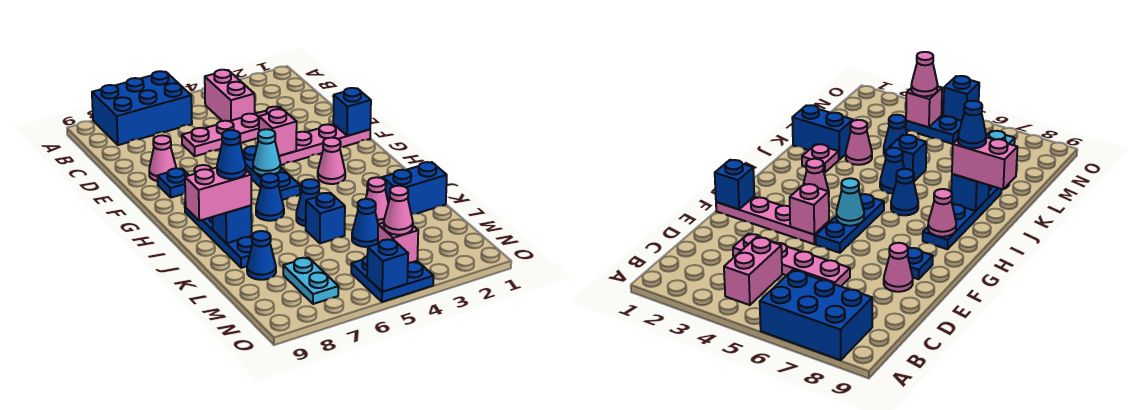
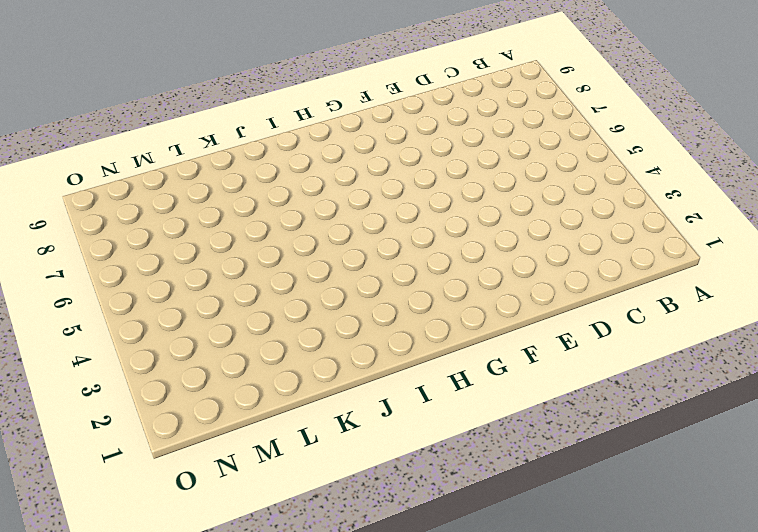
none -> blue 2x3 brick [92,71,192,145]
none -> pink 1x2 brick [205,70,255,121]
none -> pink 1x4 plate [182,107,282,156]

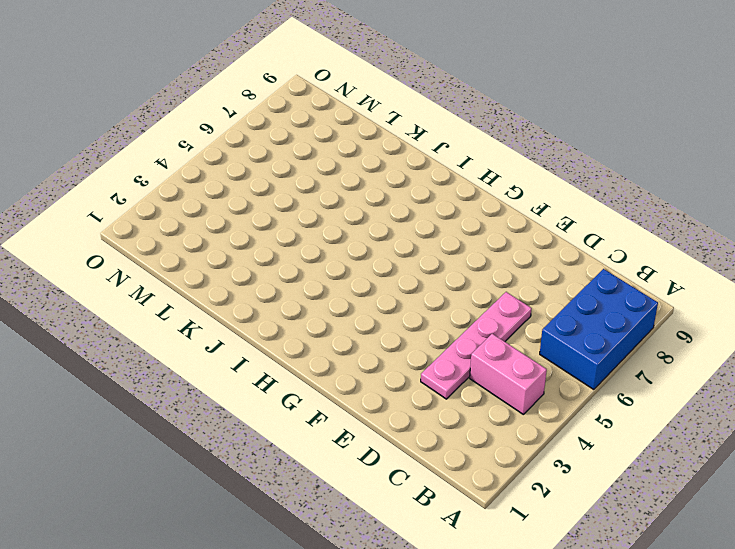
none -> pink 1x1 cone [149,135,176,181]
none -> pink 1x4 plate [279,124,370,165]
none -> blue 1x3 plate [242,146,300,200]

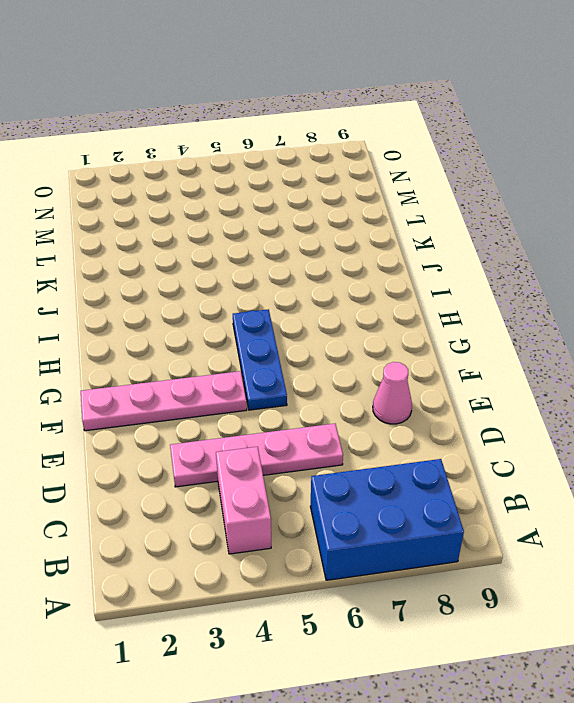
none -> blue 1x1 plate [157,168,189,198]
none -> pink 1x1 cone [318,138,345,184]
none -> blue 1x4 plate [185,202,253,268]

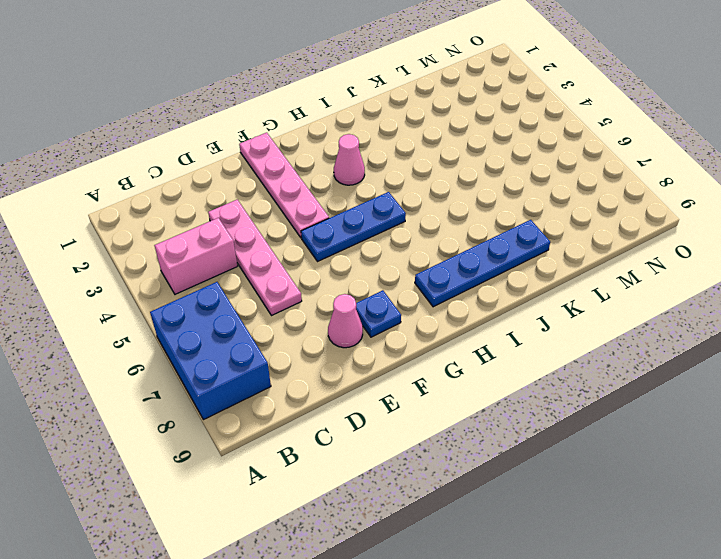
none -> blue 1x1 cone [256,173,284,221]
none -> pink 1x1 plate [802,144,839,173]
none -> blue 1x1 cone [296,179,319,226]

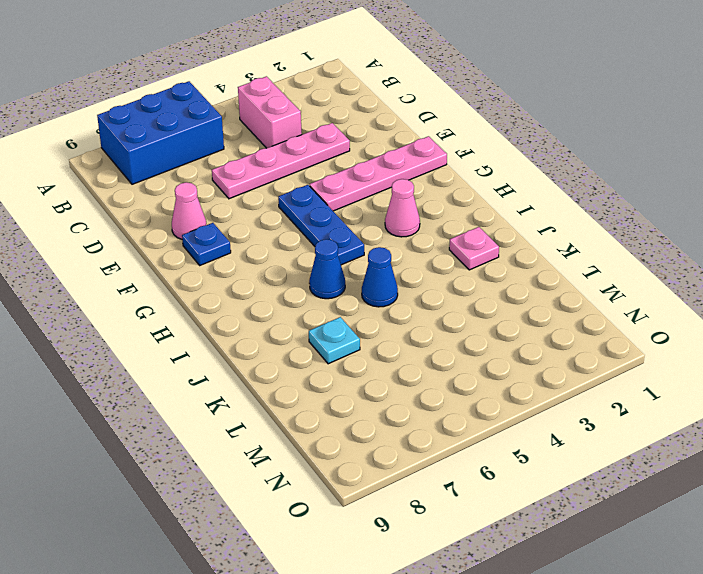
cyan 1x1 plate [309,317,360,364] -> none
none -> blue 1x4 plate [185,202,253,268]
none -> blue 1x2 brick [383,162,447,215]
none -> pink 1x1 cone [366,177,388,224]

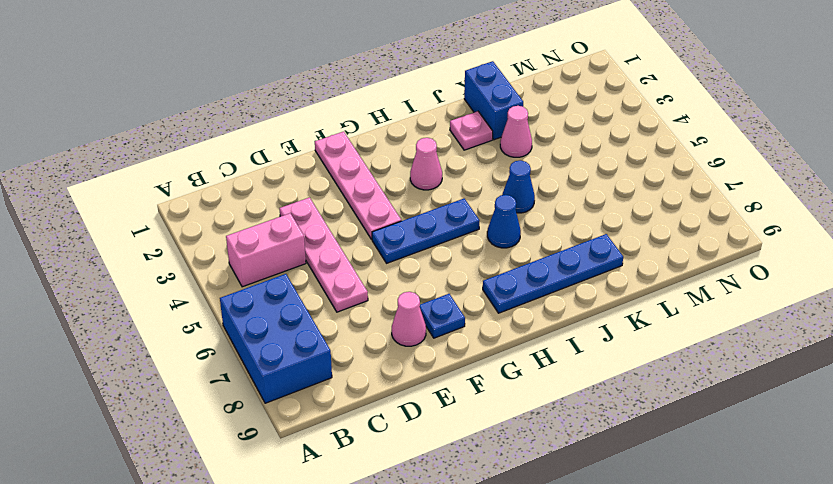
none -> blue 1x1 brick [306,193,345,243]
none -> blue 1x1 cone [352,199,378,247]
none -> blue 1x1 cone [247,231,276,280]

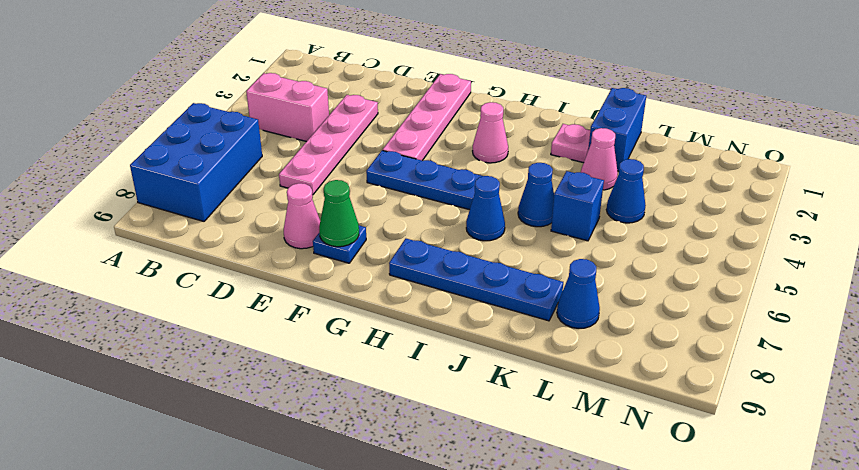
green 1x1 cone [319,180,359,247] -> none
none -> cyan 1x2 plate [283,257,339,304]
none -> blue 2x2 plate [351,257,434,302]
none -> blue 1x1 brick [333,88,371,136]

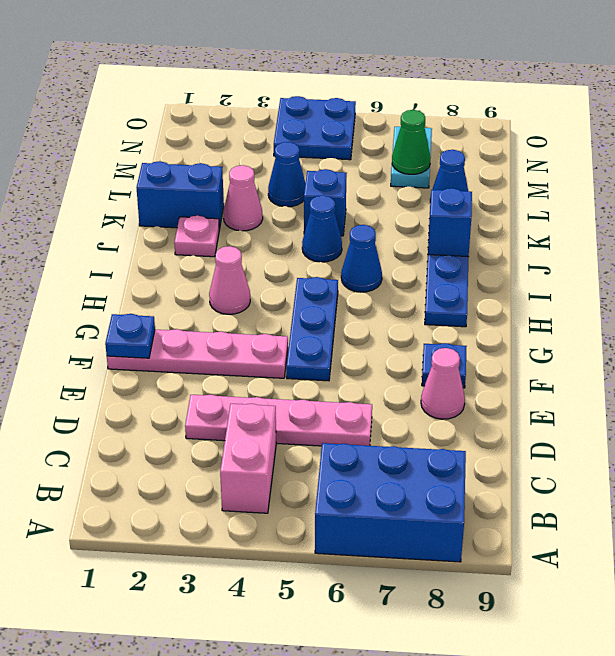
blue 1x1 plate [105,314,155,358] -> blue 1x1 brick [333,88,371,136]
green 1x1 cone [392,110,431,174] -> none
none -> pink 1x1 brick [259,109,297,156]
none -> cyan 1x1 cone [253,129,281,175]
none -> pink 1x1 cone [928,189,956,237]

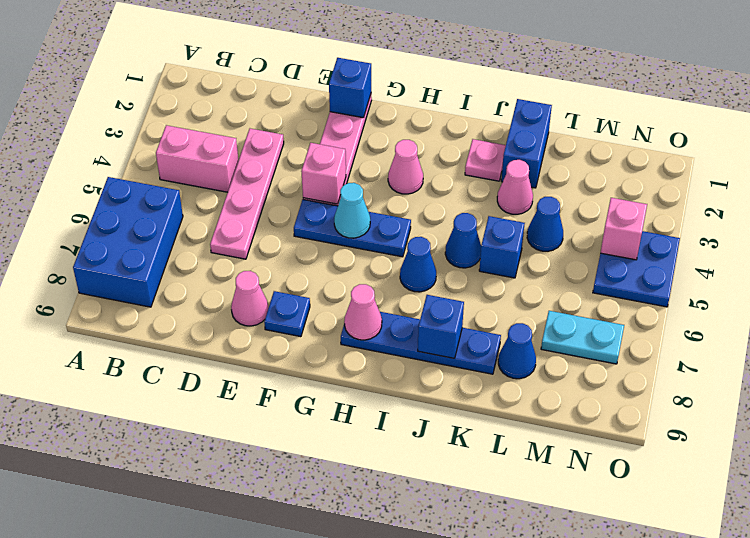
none -> blue 1x1 brick [367,239,408,292]
none -> pink 1x2 brick [185,167,251,221]
none -> pink 1x1 cone [384,186,413,235]

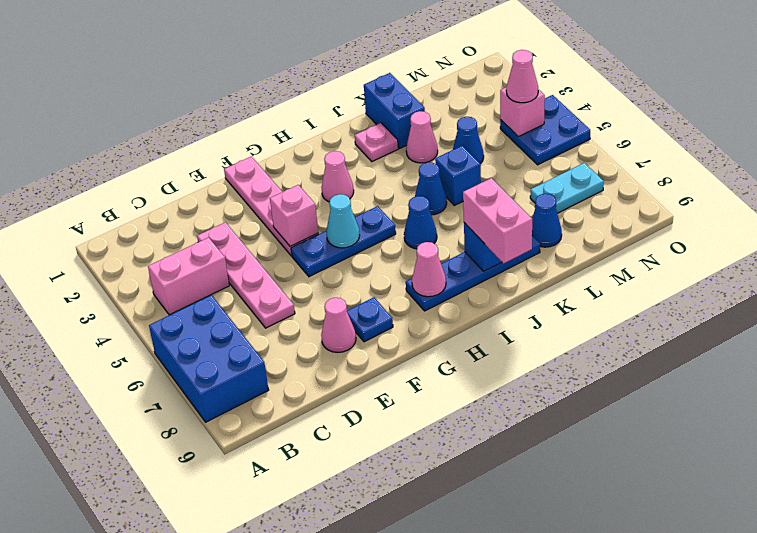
none -> blue 1x1 brick [333,88,371,136]
none -> blue 1x1 brick [367,239,408,292]
none -> blue 1x1 cone [217,130,246,179]

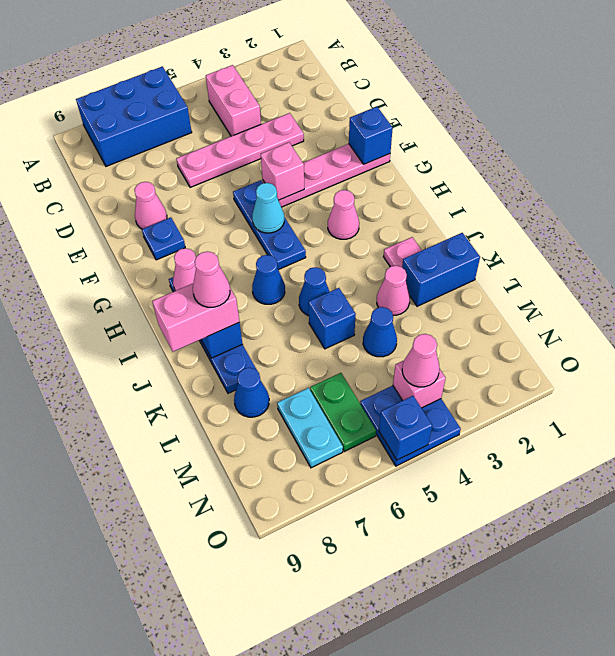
pink 1x1 cone [193,251,230,307] -> blue 1x1 cone [217,130,246,179]
green 1x2 plate [310,373,376,451] -> none

